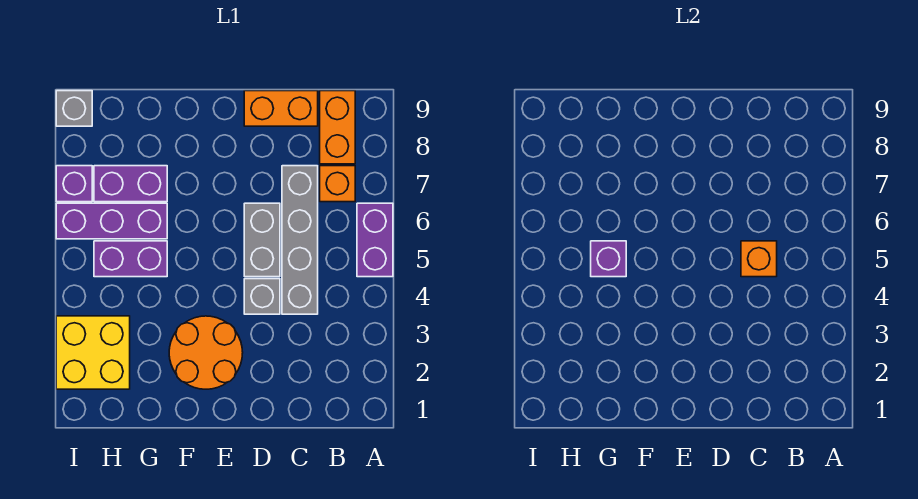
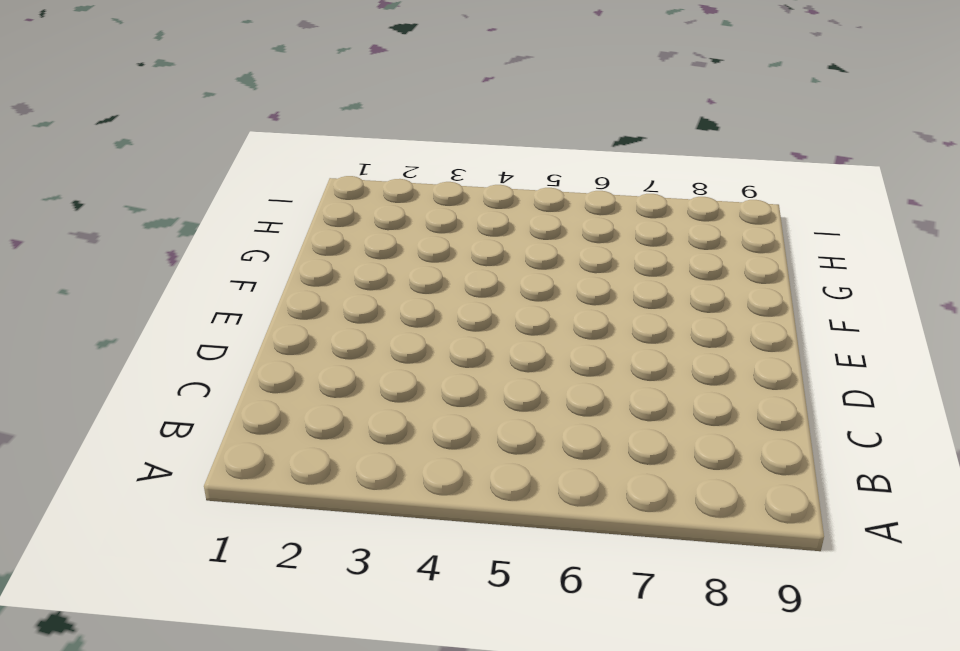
none -> purple 1x2 brick [357,203,393,277]
none -> orange 1x1 brick [320,166,355,202]
none -> orange 1x2 brick [320,91,355,164]

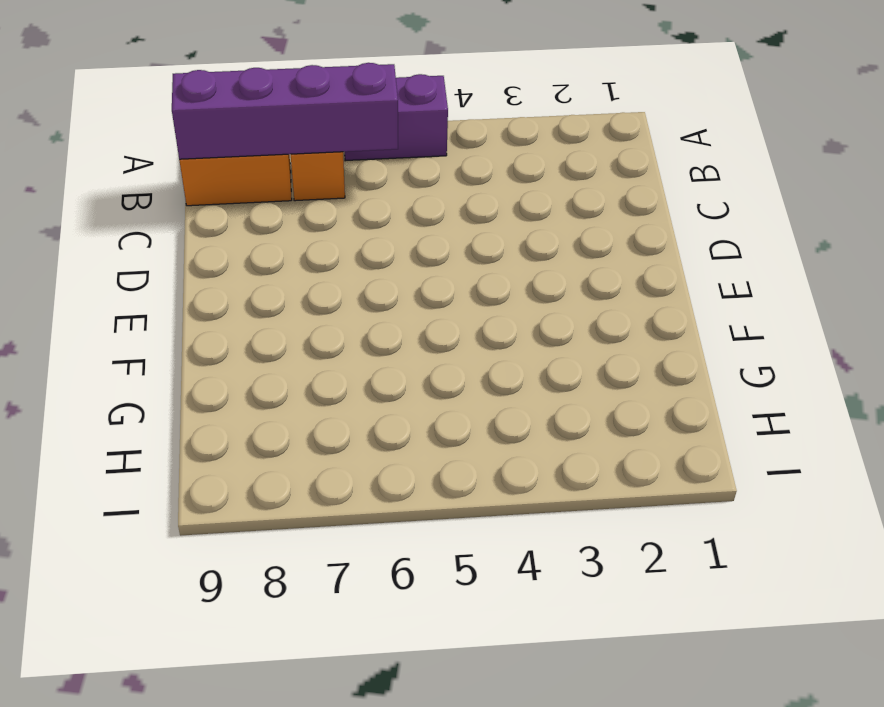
purple 1x4 brick [172,63,398,159] -> none
none -> grey 1x4 brick [282,166,318,314]
none -> orange 1x2 brick [244,91,318,126]
none -> grey 1x1 brick [244,279,280,314]

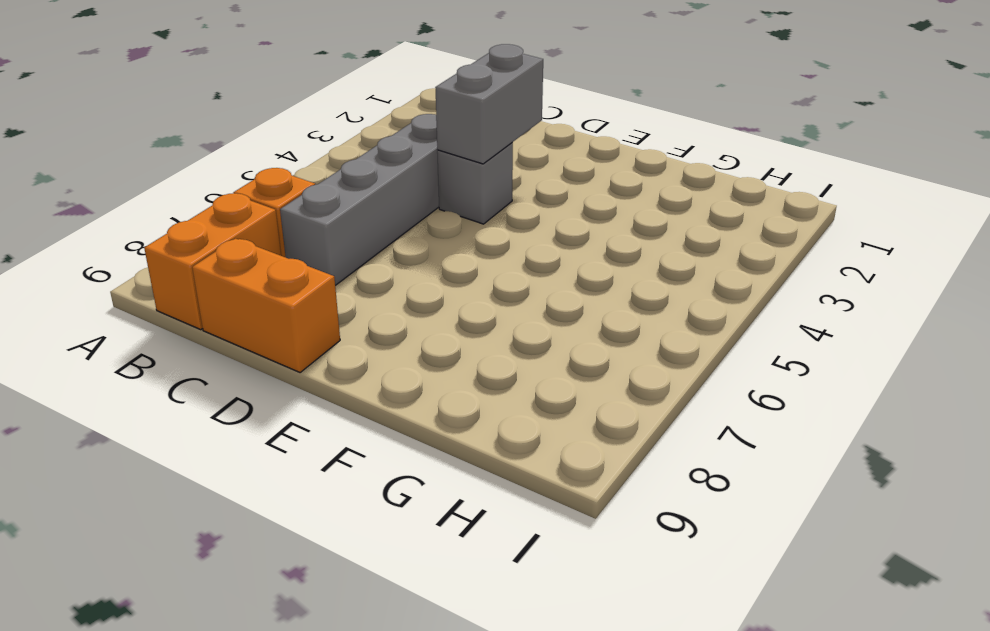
grey 1x2 brick [435,44,543,164] -> grey 1x2 brick moved to [244,203,280,277]
none -> purple 1x2 brick [357,203,393,277]
none -> orange 2x2 round brick [169,316,243,389]
none -> purple 1x2 brick [94,241,167,277]

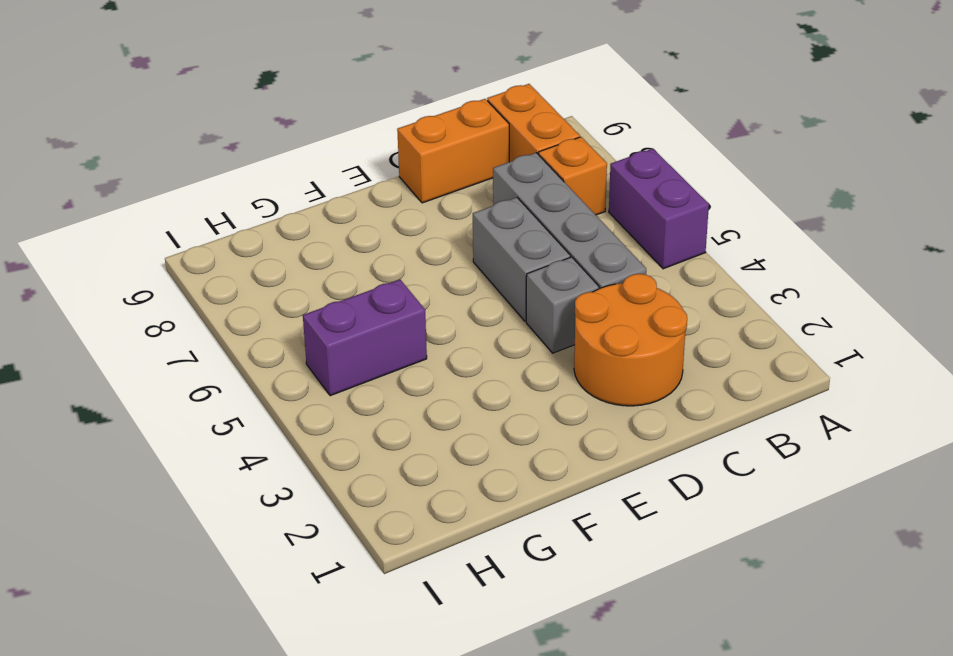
orange 2x2 round brick [574,274,687,406] -> orange 2x2 round brick moved to [169,316,243,389]
none -> purple 1x3 brick [56,203,167,239]
none -> purple 1x2 brick [94,166,167,202]
none -> yellow 2x2 brick [56,316,130,389]

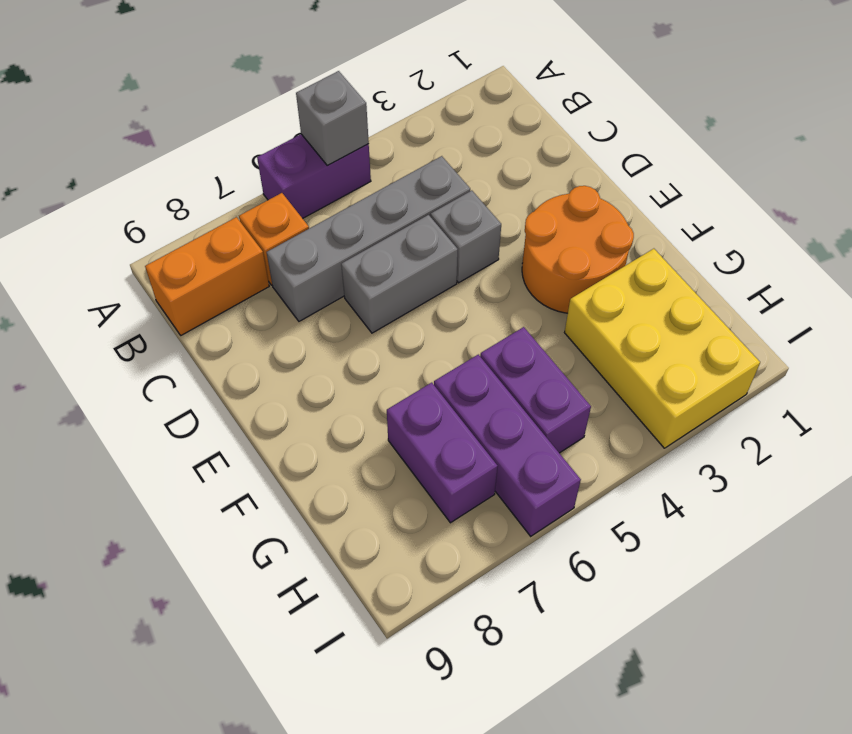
grey 1x1 brick [296,71,369,166] -> grey 1x1 brick moved to [56,91,92,126]
yellow 2x3 brick [565,249,760,448] -> yellow 2x2 brick [56,316,130,389]
none -> orange 1x2 brick [244,91,318,126]
none -> purple 1x1 brick [56,166,92,202]
none -> orange 1x1 brick [741,241,777,277]

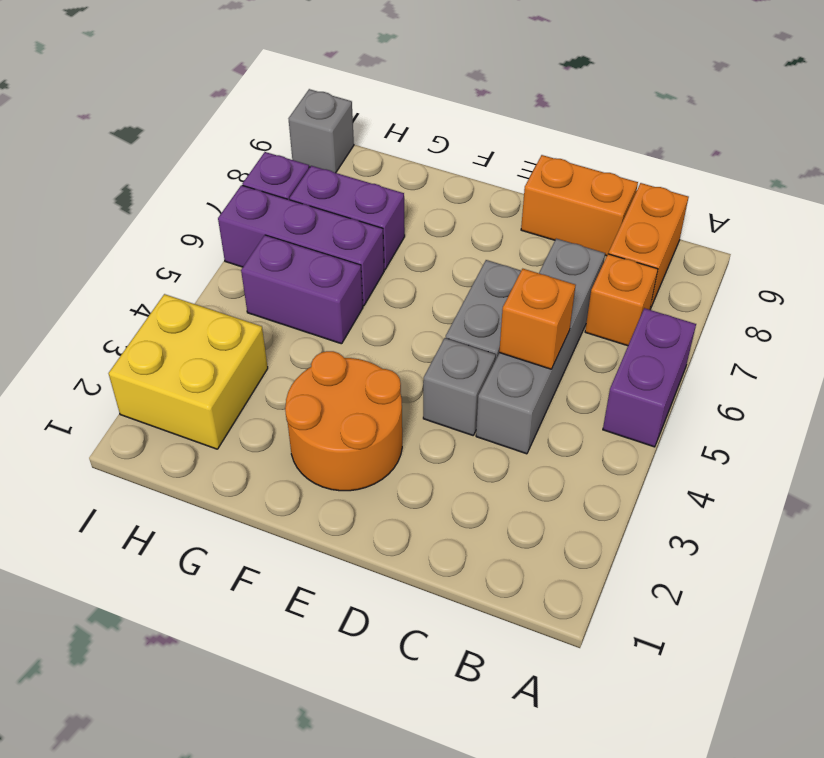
none -> purple 1x1 brick [591,241,626,277]

